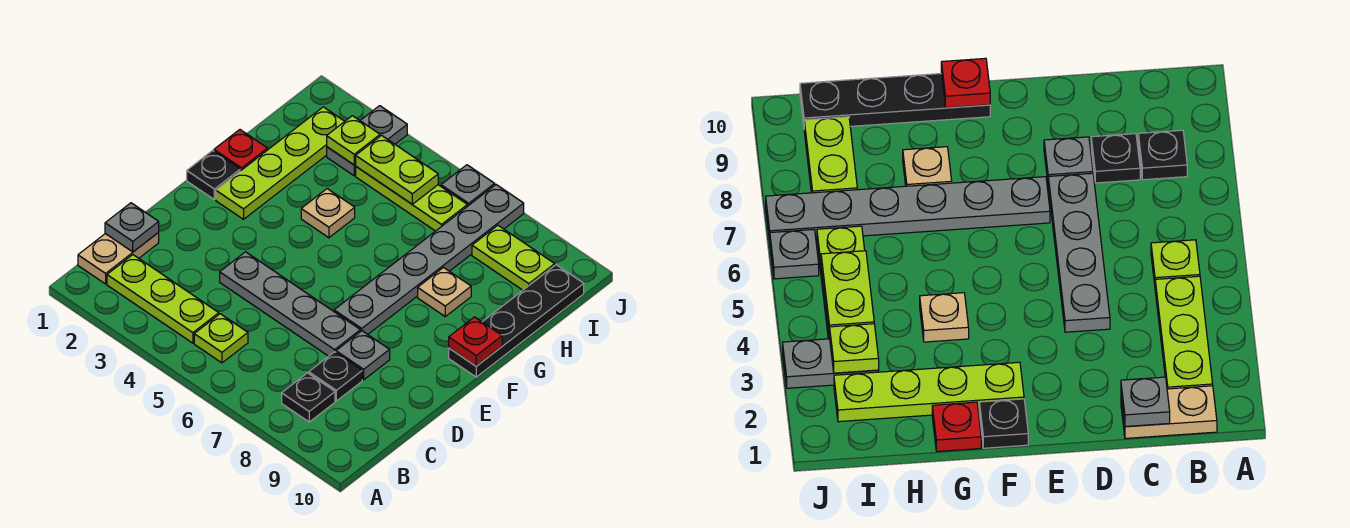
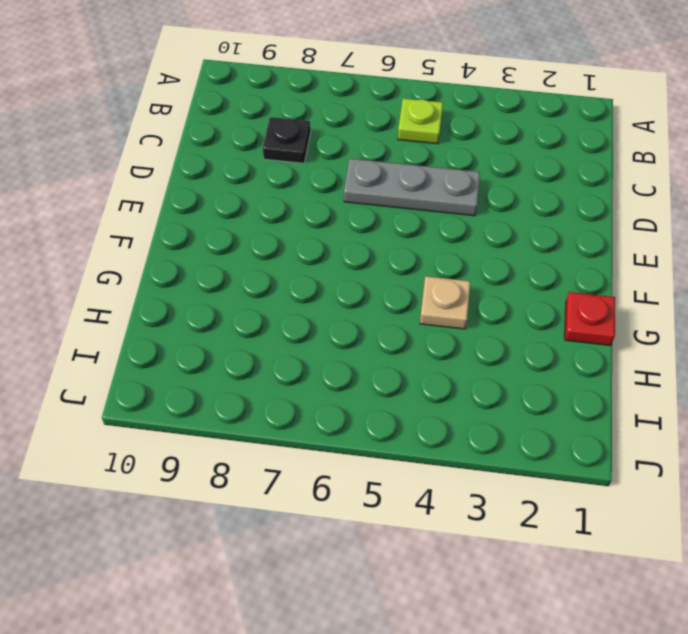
grey 1x3 plate [344,159,480,216] -> grey 1x4 plate [220,252,360,356]
none -> tan 1x2 plate [78,233,159,284]
none -> lime 1x3 plate [107,255,219,343]
none -> black 1x1 plate [282,373,335,422]

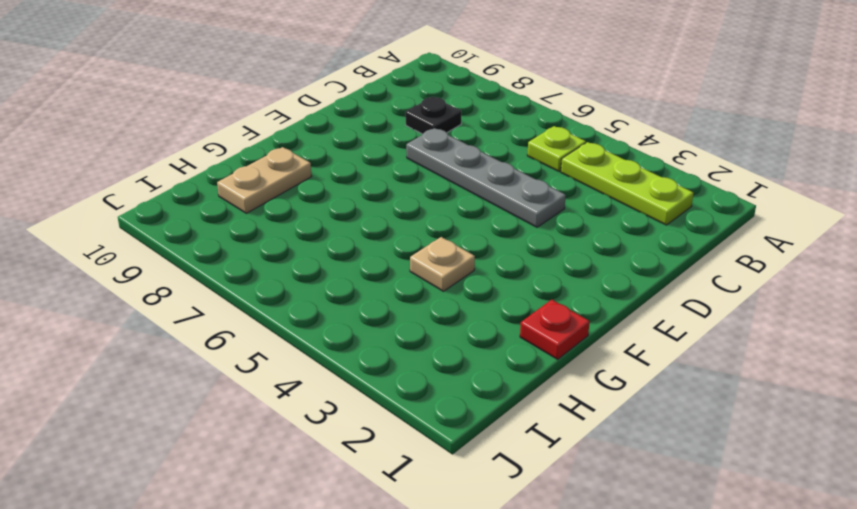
tan 1x2 plate [217,147,312,213] -> tan 1x2 plate moved to [78,233,159,284]
none -> black 1x1 plate [282,373,335,422]
none -> grey 1x1 plate [336,331,390,380]
none -> grey 1x6 plate [334,185,524,334]

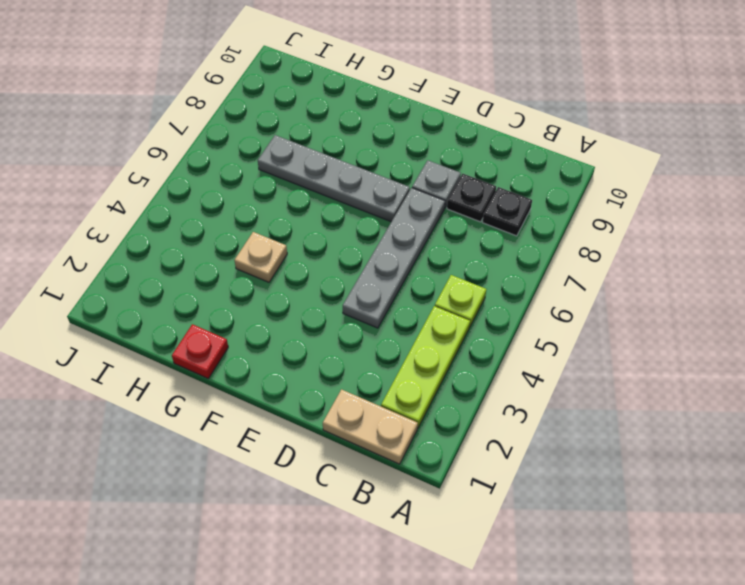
grey 1x4 plate [258,135,410,222] -> grey 1x6 plate [334,185,524,334]
none -> black 1x1 plate [187,151,240,200]
none -> lime 1x4 plate [216,107,345,219]
none -> black 1x4 plate [449,265,584,377]

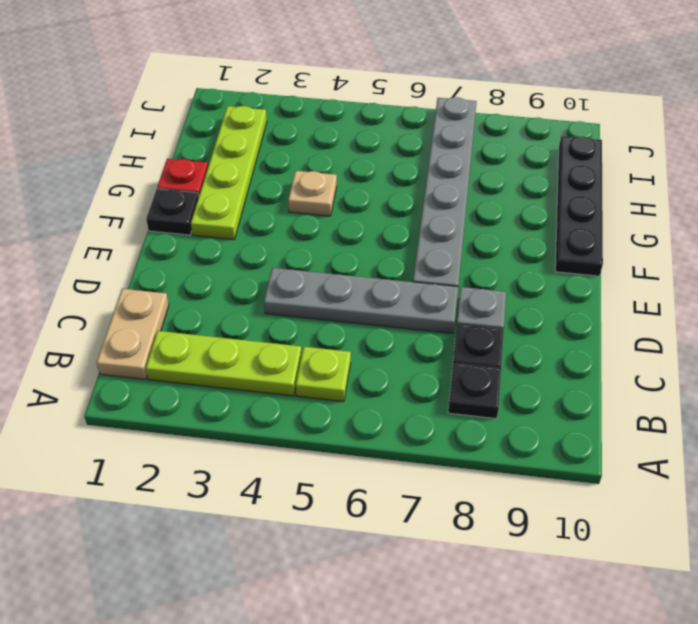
none -> tan 1x1 plate [418,268,471,316]
none -> grey 1x2 plate [327,106,407,176]
none -> lime 1x3 plate [356,167,467,231]

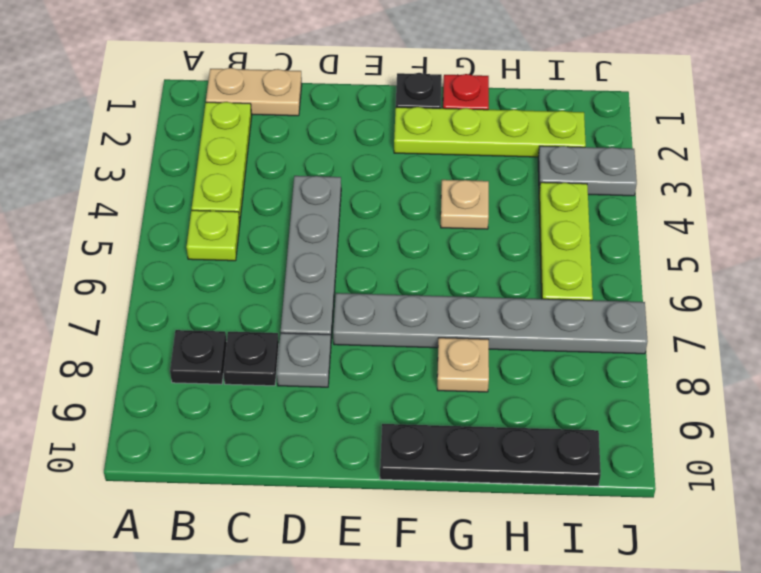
none -> lime 1x2 plate [472,225,555,290]
none -> grey 1x1 plate [441,165,495,206]
none -> grey 1x1 plate [105,203,159,252]

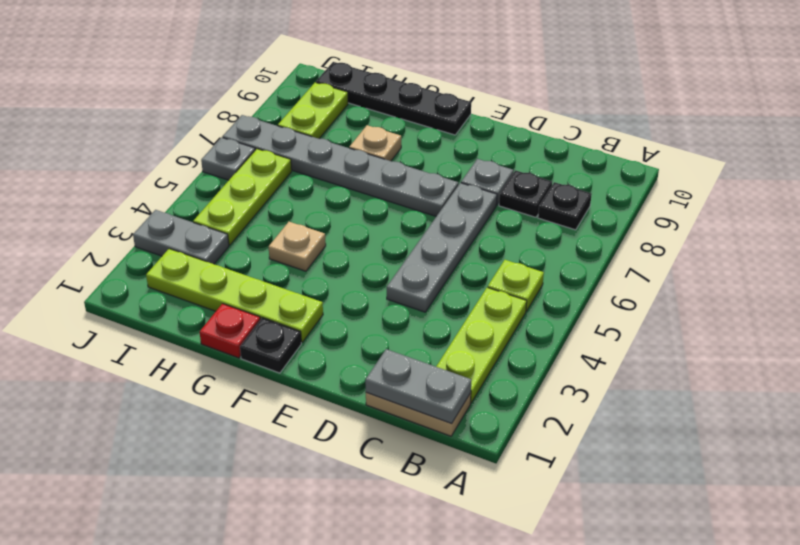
grey 1x2 plate [365,349,471,424] -> grey 1x1 plate [105,203,159,252]
none -> red 1x1 plate [449,317,502,366]
none -> lime 1x1 plate [327,116,380,165]
none -> lime 1x2 plate [356,135,438,204]

